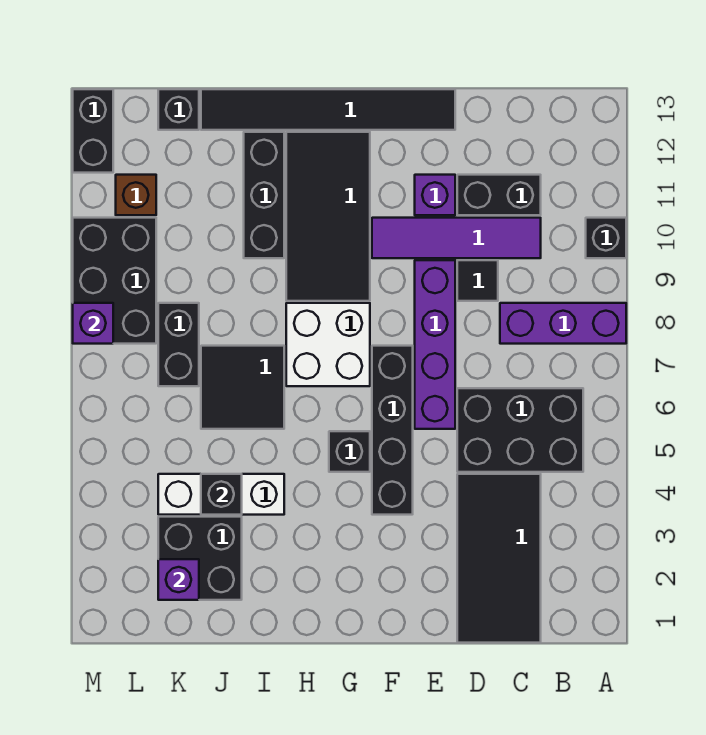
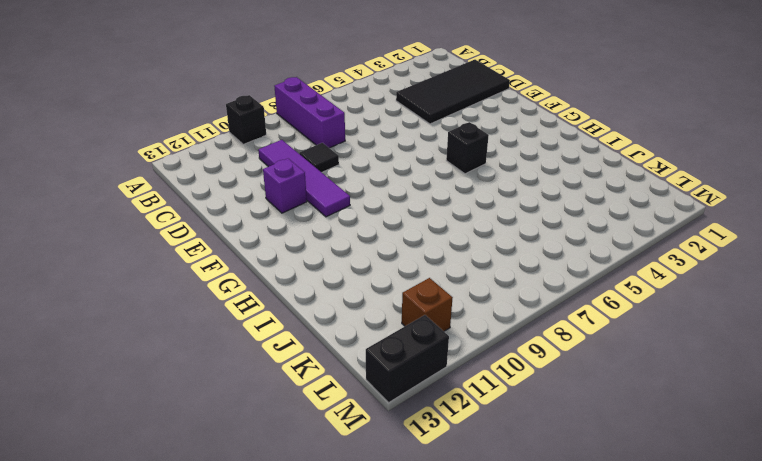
none -> black 2x3 brick [457,388,583,472]
none -> black 1x2 brick [457,175,541,215]
none -> purple 1x4 brick [415,260,455,429]

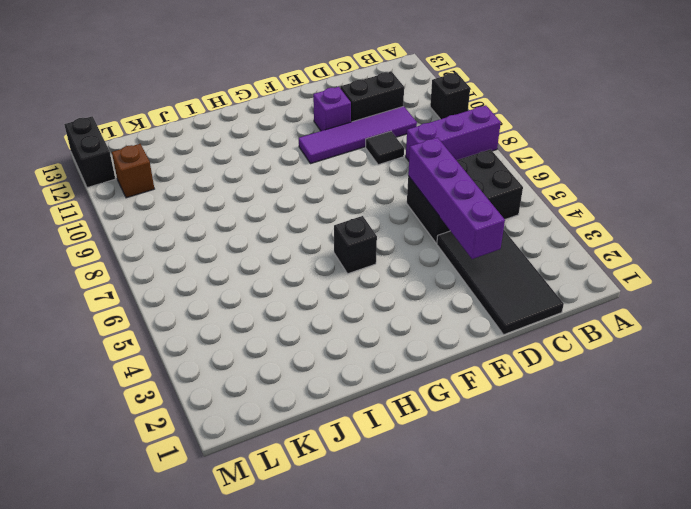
purple 1x4 brick [408,138,505,259] -> purple 1x4 brick moved to [415,260,455,429]
none -> black 1x6 tile [201,89,455,130]
none -> black 1x4 brick [372,346,413,515]
none -> white 2x2 brick [286,303,370,386]

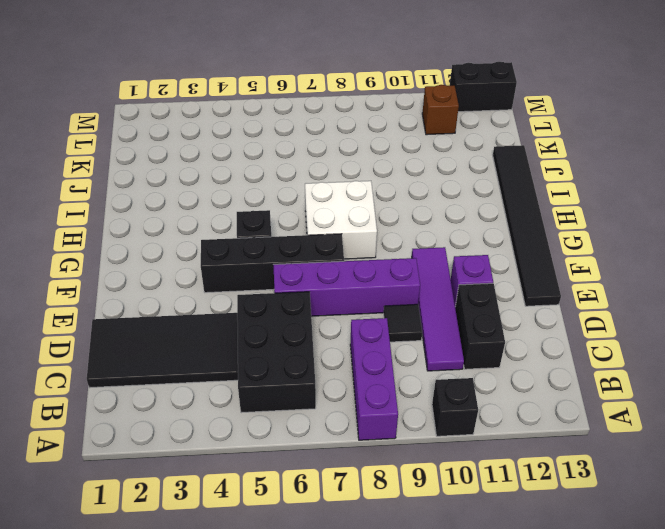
none -> black 2x4 tile [286,132,370,301]
none -> white 1x3 brick [158,474,284,515]
none -> black 2x2 tile [201,346,284,429]

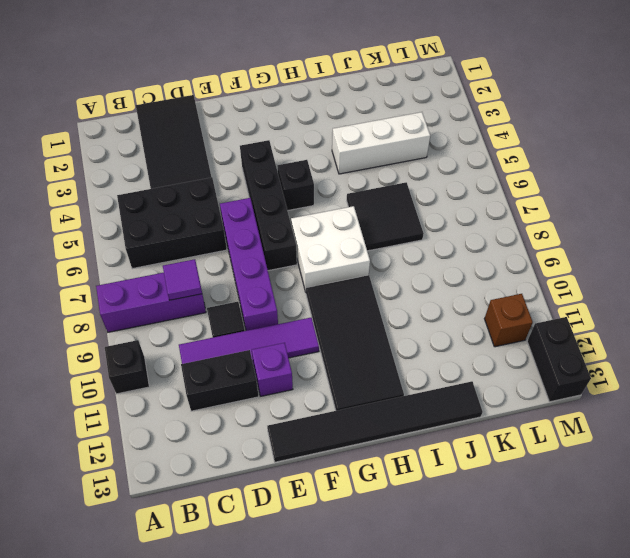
purple 1x1 tile [163,259,202,300] -> none
none -> black 1x3 brick [244,132,284,258]
none -> black 2x2 brick [158,517,242,600]
none -> black 1x2 brick [158,303,199,386]

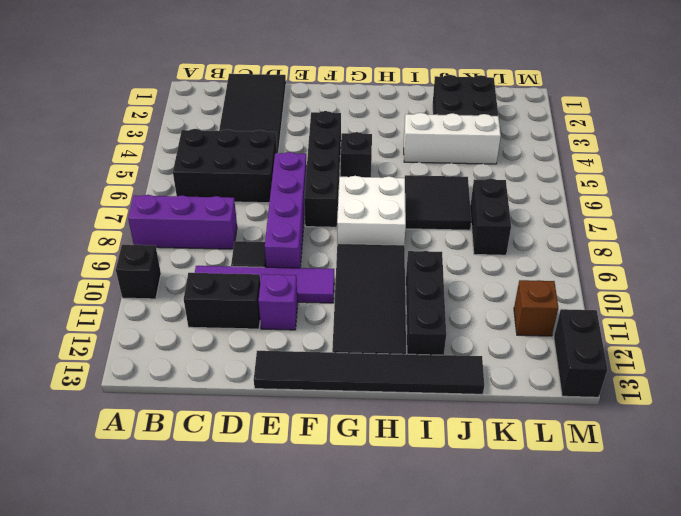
none -> black 1x1 brick [158,89,199,130]
none -> black 2x3 brick [73,218,156,344]
none -> black 1x1 brick [201,474,242,515]

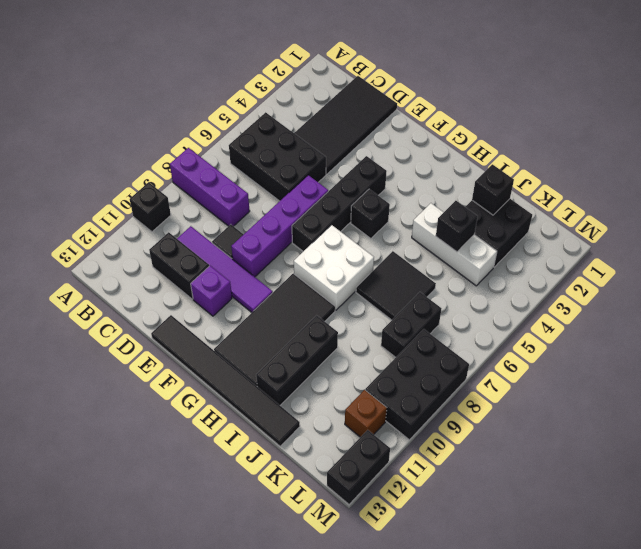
black 1x1 brick [472,164,514,215] -> black 1x1 brick moved to [158,89,199,130]
none -> purple 1x1 brick [158,559,199,600]
none -> purple 1x1 brick [73,303,113,344]

